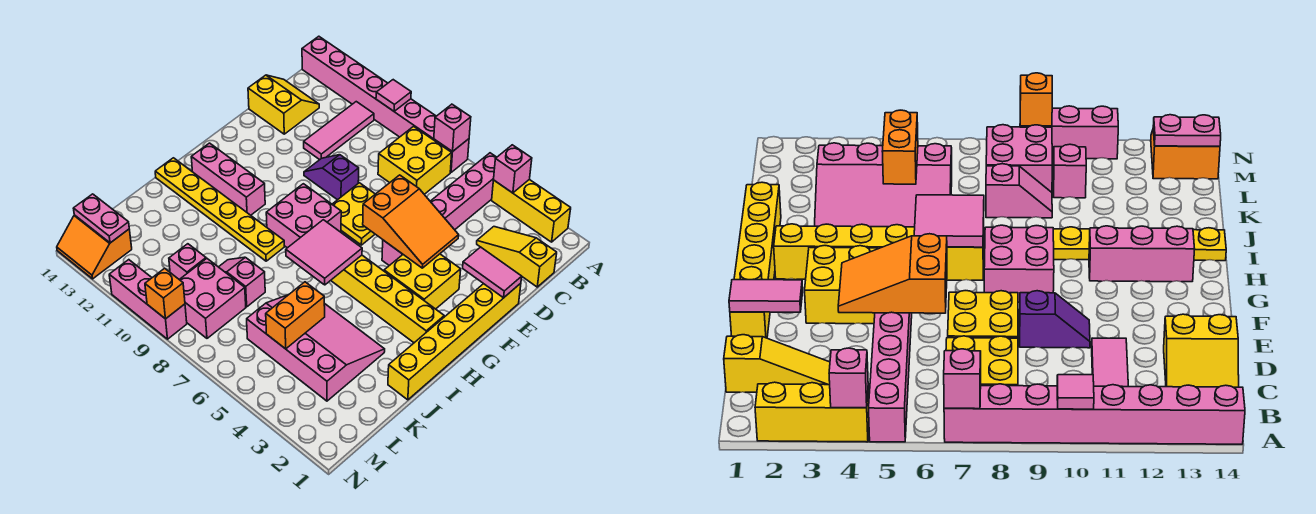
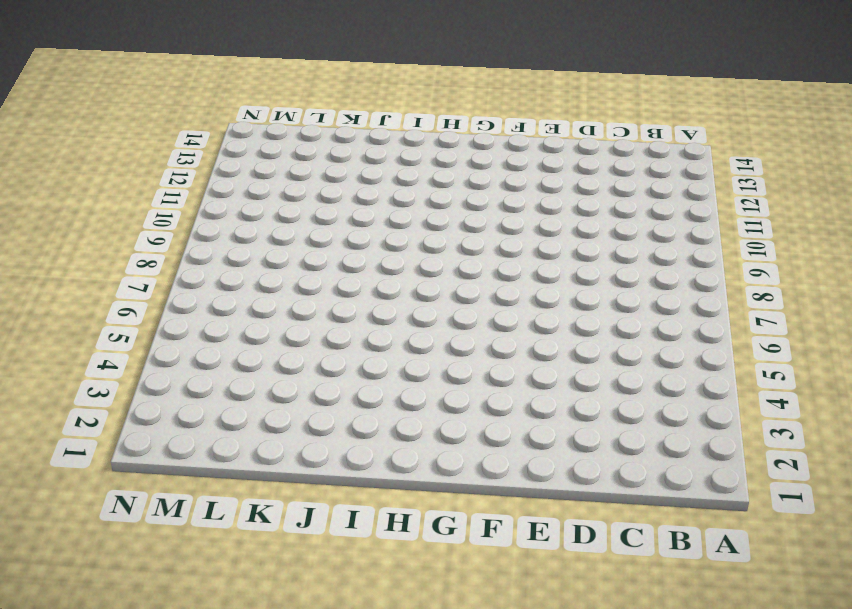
none -> yellow 1x3 brick [492,179,571,242]
none -> pink 1x6 brick [382,153,497,266]
none -> pink 1x8 brick [302,36,469,172]
none -> yellow 2x2 brick [378,127,452,194]

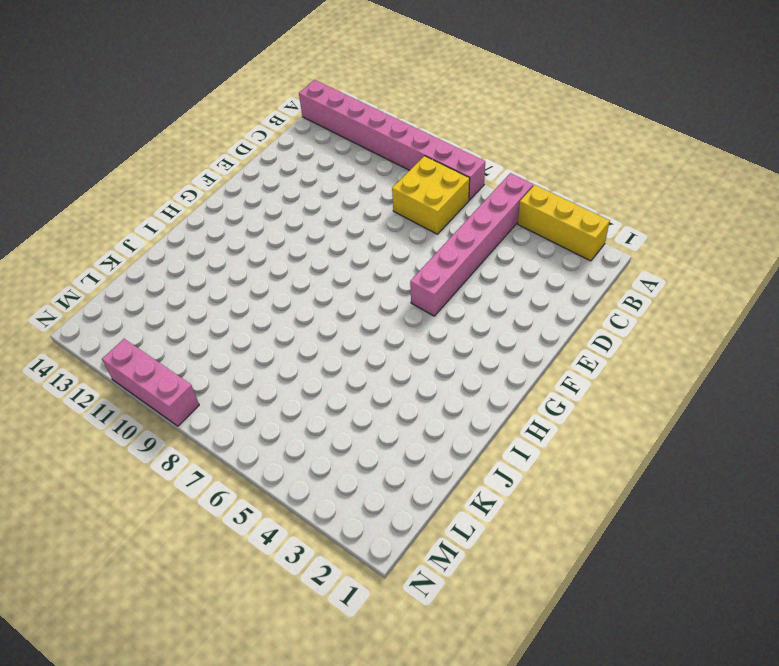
none -> pink 1x3 tile [304,102,374,160]
none -> yellow 1x3 slope [477,227,557,287]
none -> yellow 2x2 slope [248,75,319,134]
none -> yellow 1x6 brick [388,283,521,400]

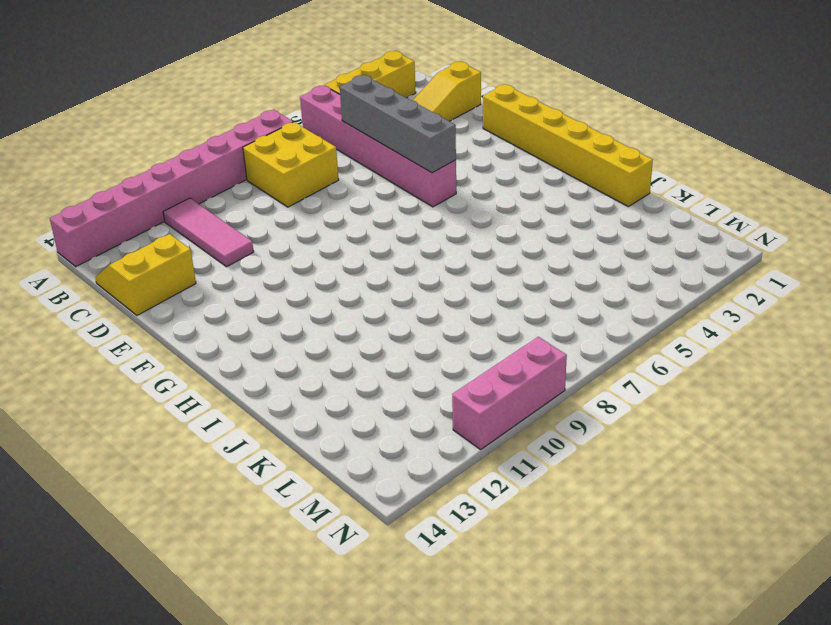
grey 1x4 brick [340,75,456,173] -> orange 2x3 slope [363,175,459,268]
none -> yellow 2x2 plate [332,183,375,245]
none -> purple 1x2 slope [304,155,359,200]
none -> yellow 2x2 brick [384,254,461,309]
none -> pink 2x2 brick [266,184,341,248]

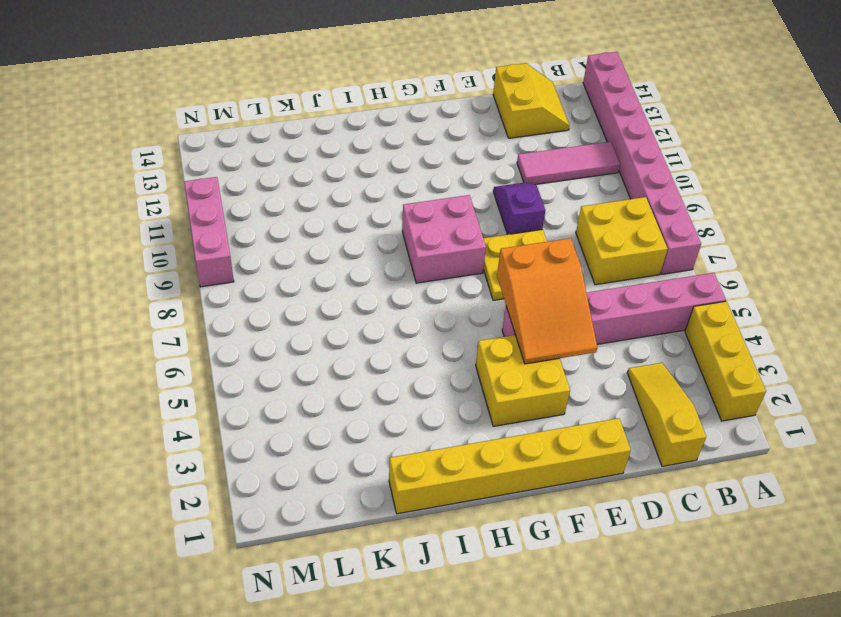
none -> yellow 1x6 brick [331,255,444,343]
none -> pink 1x3 brick [191,143,265,215]
none -> yellow 1x6 plate [155,158,284,261]
none -> pink 3x4 slope [247,295,385,401]

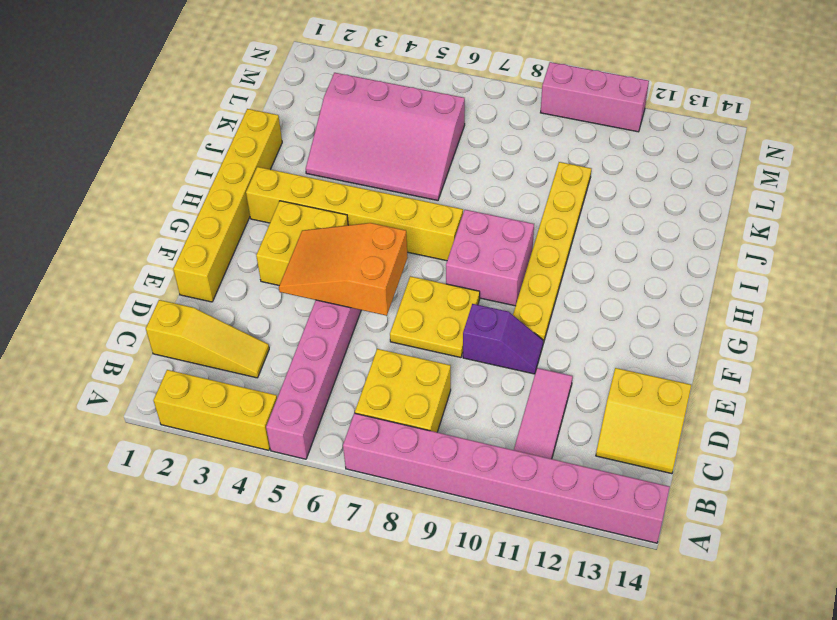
yellow 1x6 plate [513,162,591,343] -> yellow 1x6 plate turned to [155,158,284,261]
none -> pink 1x3 brick [191,143,265,215]
none -> pink 1x2 slope [219,257,265,307]
none -> pink 2x2 brick [179,259,246,338]
none -> pink 1x1 brick [169,244,206,279]

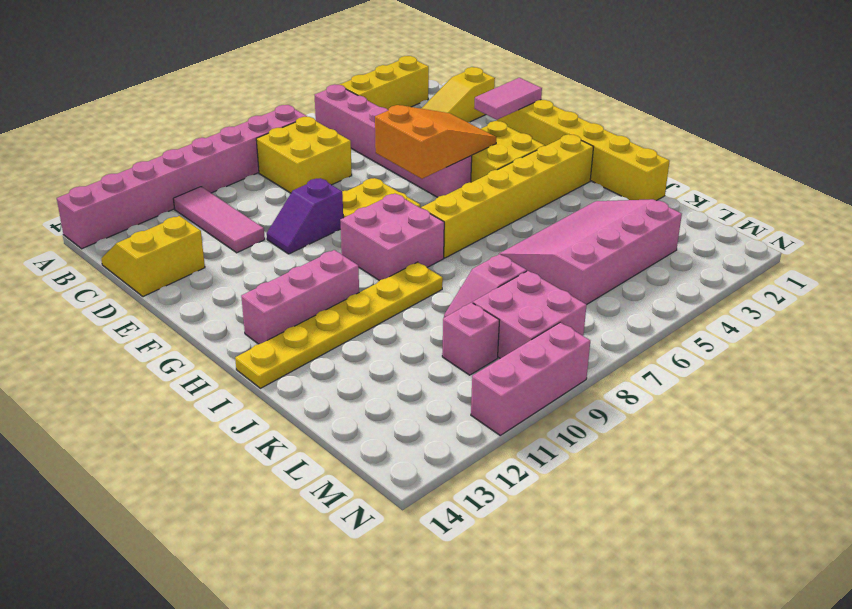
none -> orange 2x2 slope [57,215,132,279]
none -> pink 1x1 brick [494,145,532,193]
none -> pink 1x1 brick [434,104,471,152]
none -> pink 1x1 tile [376,80,411,111]

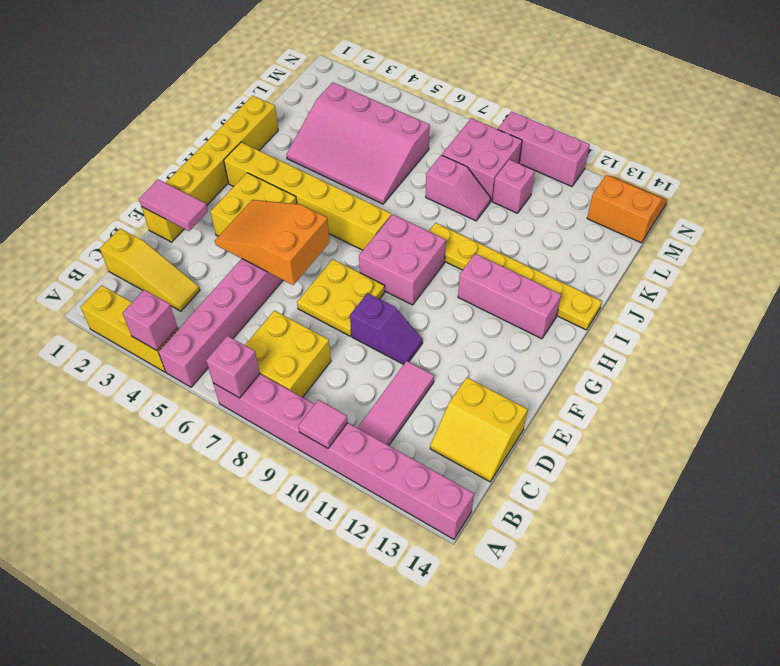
none -> pink 2x2 tile [286,220,362,285]
none -> orange 1x2 brick [266,282,325,349]
none -> pink 1x2 plate [73,194,129,243]
none -> orange 1x1 brick [145,268,185,319]

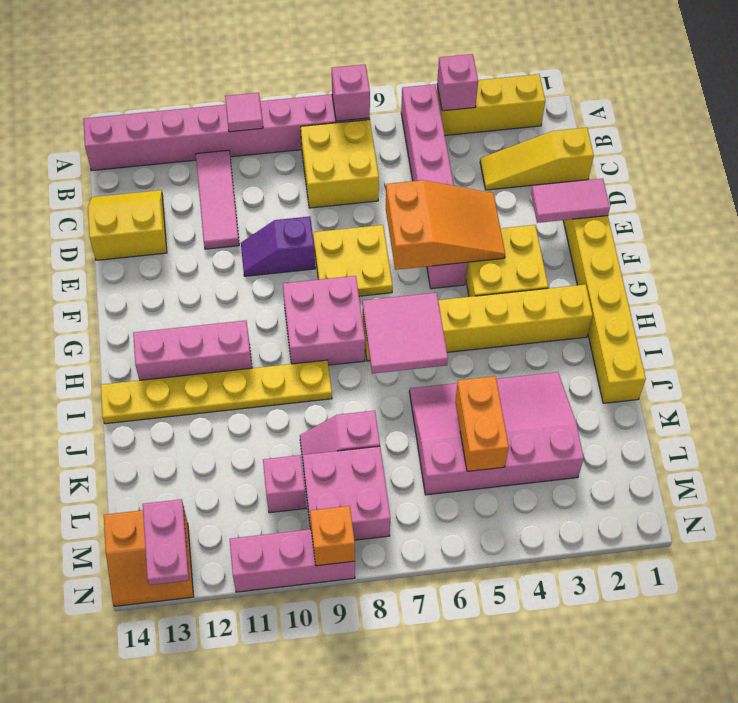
pink 1x2 plate [143,499,189,585] -> pink 1x2 plate turned to [73,194,129,243]

